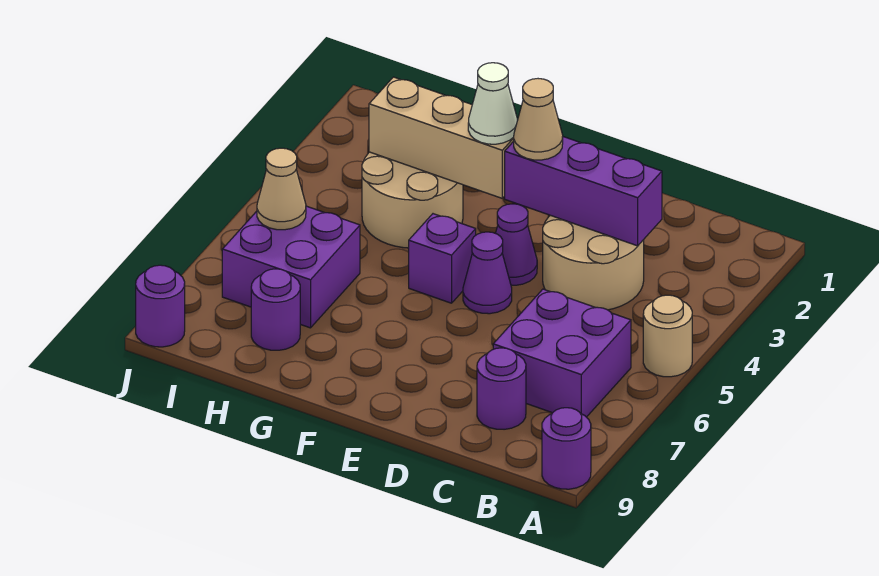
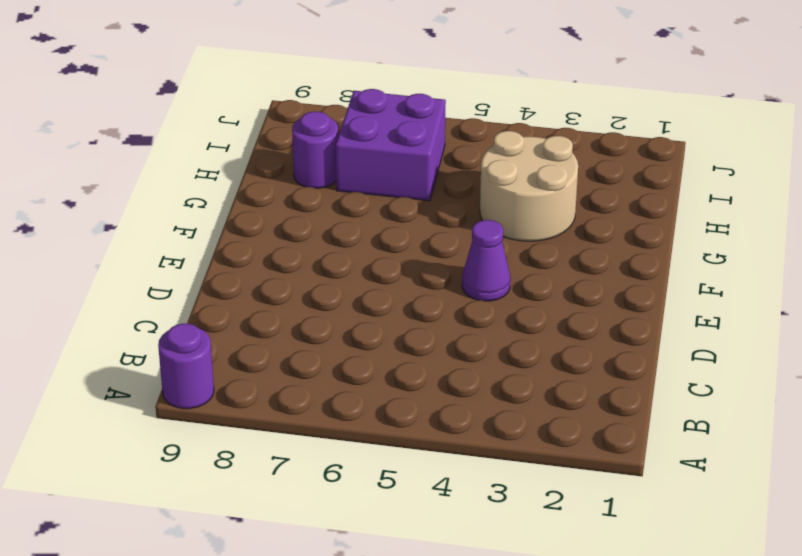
none -> tan 1x1 round brick [643,295,692,377]
none -> purple 2x2 brick [493,289,631,417]
none -> tan 2x2 round brick [543,215,644,310]

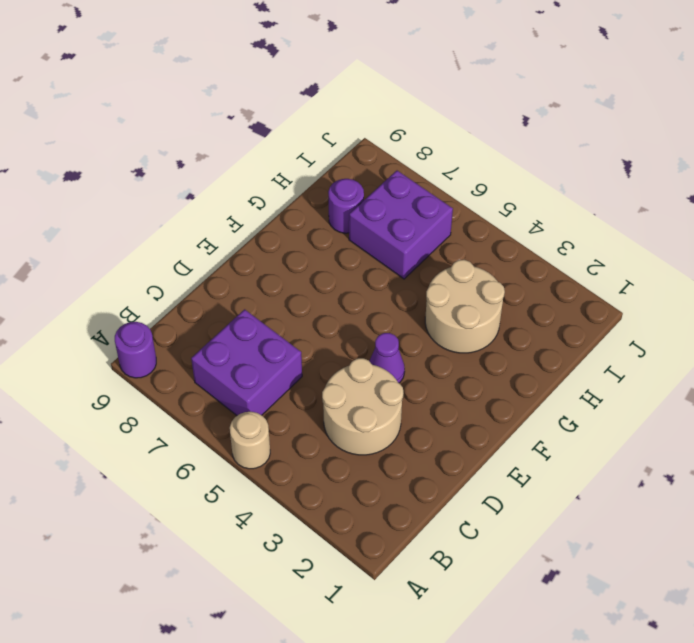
none -> purple 1x1 round brick [477,348,526,429]
none -> purple 1x1 cone [463,232,512,314]
none -> purple 1x1 brick [409,214,476,303]

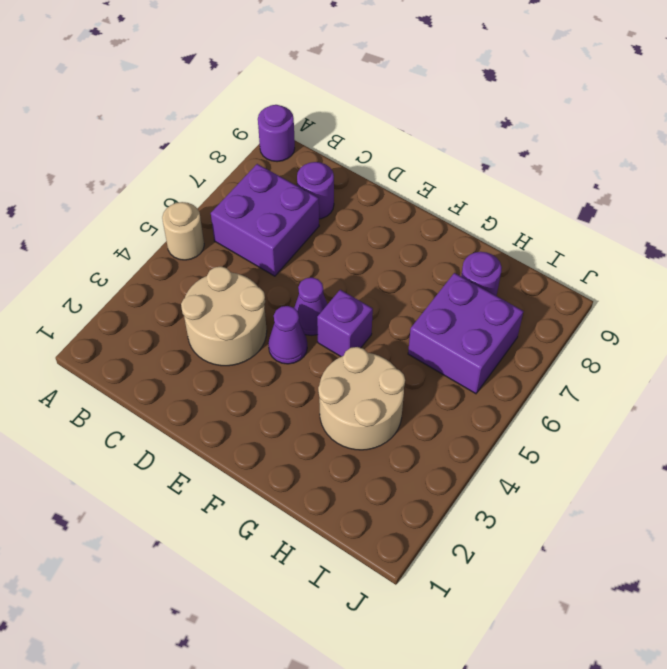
none -> purple 1x1 round brick [136,265,185,347]
none -> purple 1x3 brick [505,137,662,246]
none -> tan 1x3 brick [369,77,514,198]

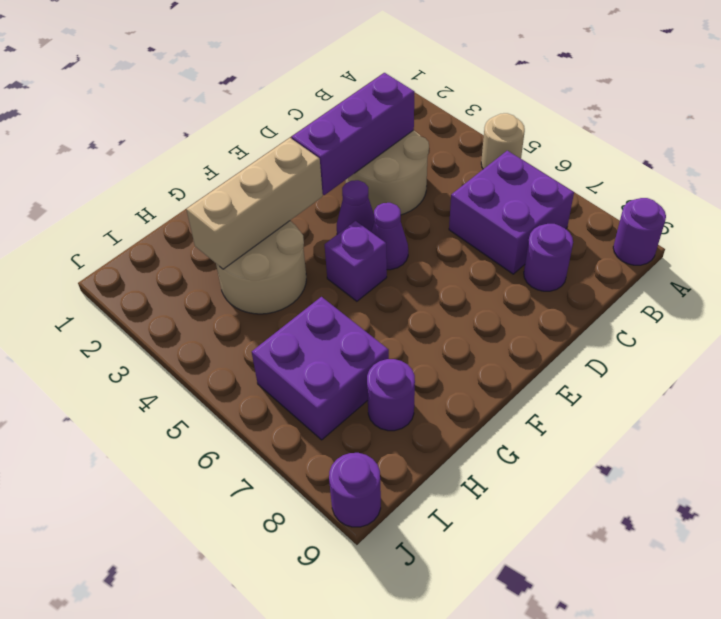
none -> tan 1x1 cone [257,148,306,230]
none -> tan 1x1 cone [514,79,563,160]
none -> white 1x1 cone [468,63,517,144]

